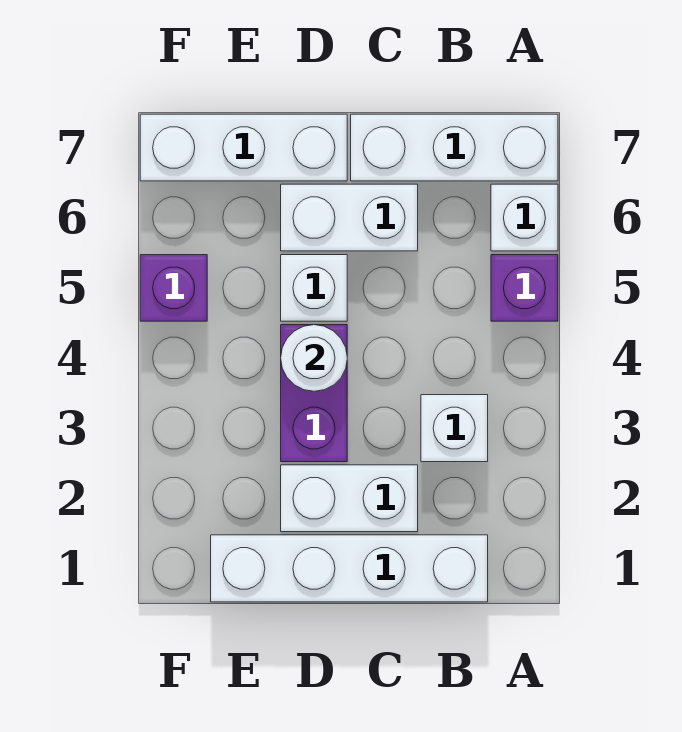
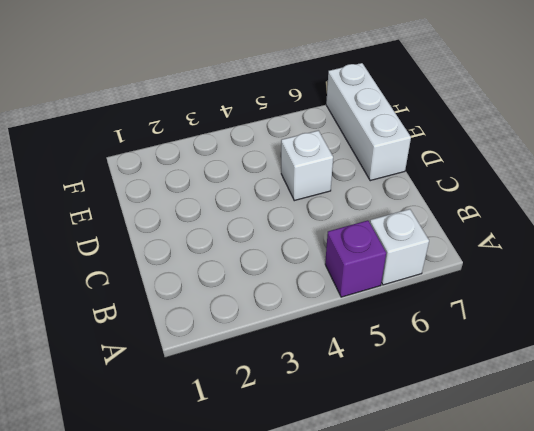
none -> white 1x3 brick [351,114,558,181]
none -> white 1x4 brick [211,535,488,602]
none -> white 1x1 brick [421,395,488,462]

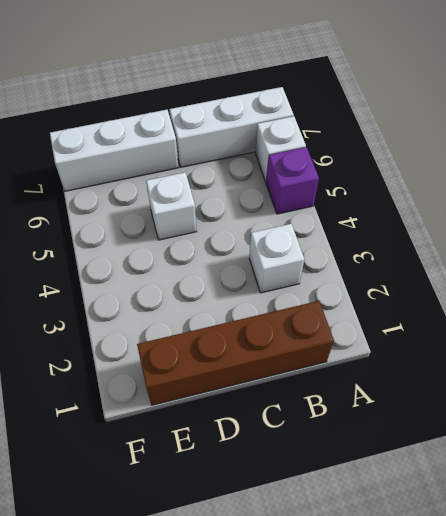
brown 1x4 brick [137,301,334,405] -> white 1x4 brick [211,535,488,602]
none -> white 1x2 brick [281,465,418,532]
none -> white 1x2 brick [281,184,418,251]
none -> purple 1x2 brick [281,325,347,462]

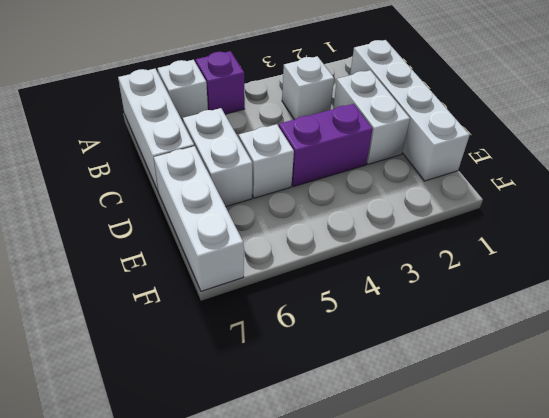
none -> purple 1x1 brick [140,255,207,321]
none -> white 1x1 round brick [281,325,347,391]

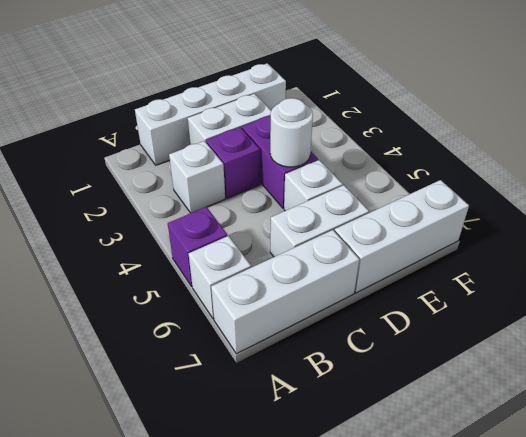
purple 1x1 brick [206,127,260,198] -> purple 1x1 brick moved to [140,255,207,321]

